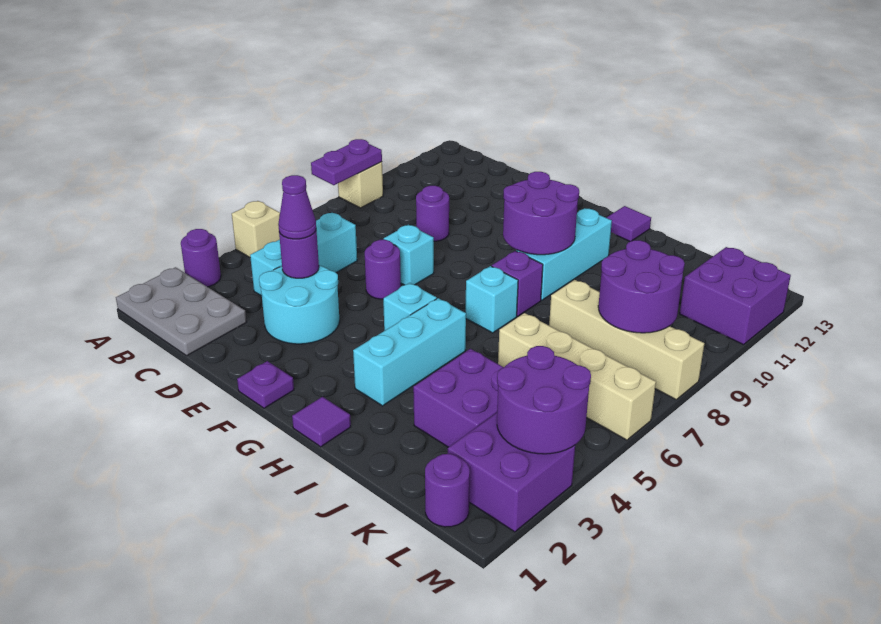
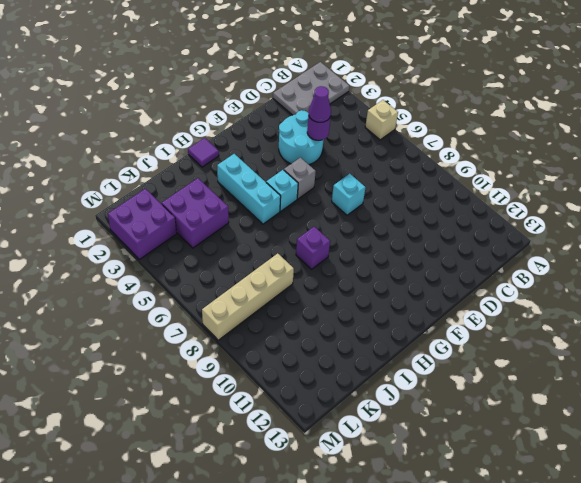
grey 1x1 brick [284,158,316,199] -> none
none -> purple 1x1 round brick [181,229,221,287]
none -> tan 1x1 brick [338,162,383,208]
none -> cyan 1x3 brick [250,213,357,296]

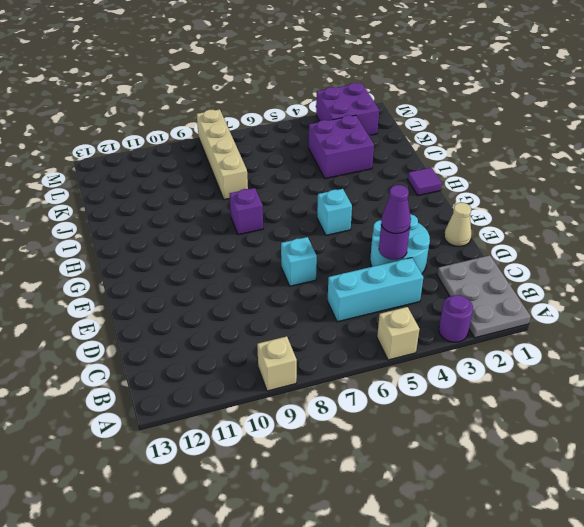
tan 1x1 cone [444,203,472,246] -> none
none -> purple 1x1 round brick [416,186,449,241]
none -> purple 1x1 round brick [365,240,401,299]
none -> purple 1x1 plate [237,361,294,408]

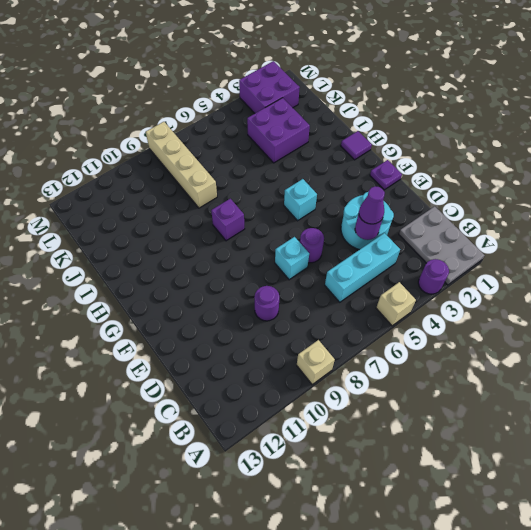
none -> cyan 1x3 brick [353,298,466,406]
none -> cyan 1x1 brick [466,266,518,333]
none -> cyan 1x3 brick [516,208,612,300]

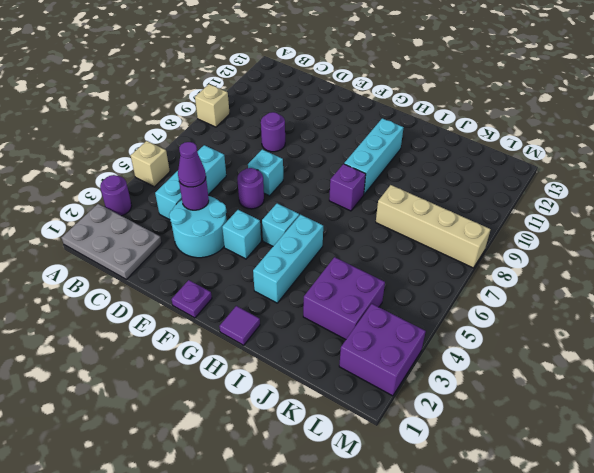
cyan 1x1 brick [222,210,261,259] -> cyan 1x1 brick moved to [466,266,518,333]
none -> purple 1x1 tile [606,206,651,241]
none -> tan 1x4 brick [498,313,656,440]
none -> purple 1x1 round brick [425,454,470,527]

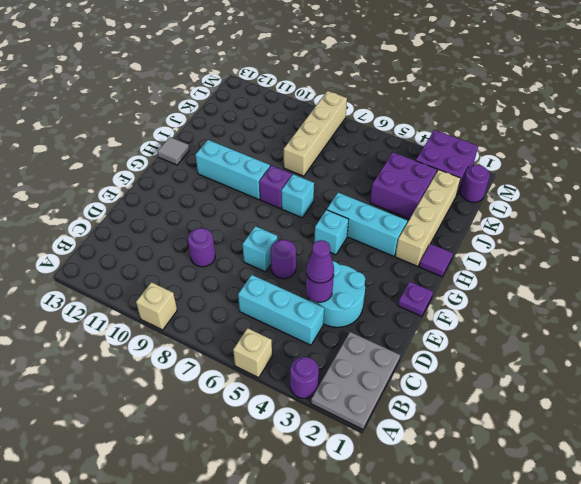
tan 1x4 brick [395,170,461,266] -> tan 1x4 brick moved to [498,313,656,440]
grey 1x1 tile [157,137,189,165] -> purple 1x1 tile [606,206,651,241]
none -> purple 2x2 brick [680,247,791,345]
none -> purple 1x2 plate [311,139,382,185]
none -> purple 2x2 round brick [503,172,579,255]

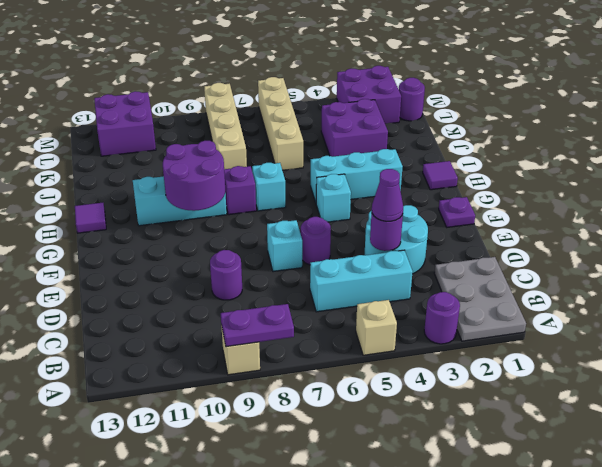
none -> purple 2x2 round brick [598,240,685,333]
none -> purple 2x2 round brick [497,346,591,454]

